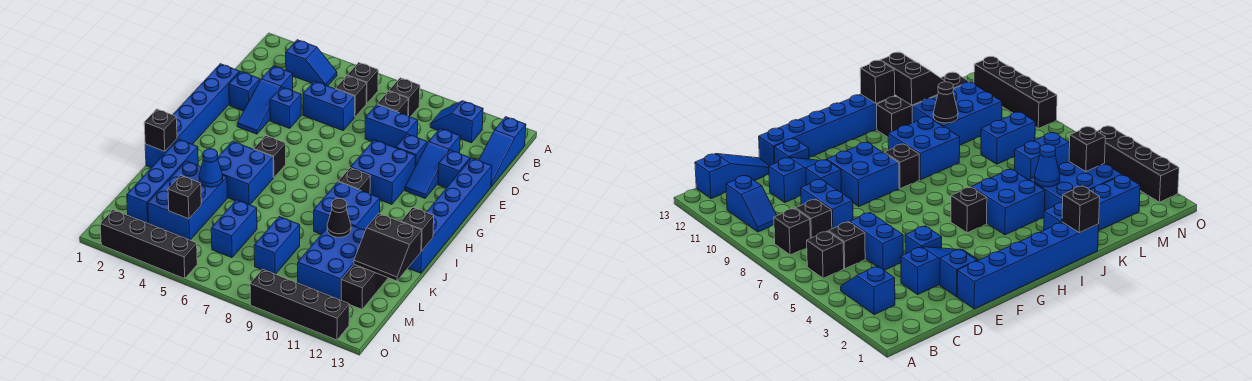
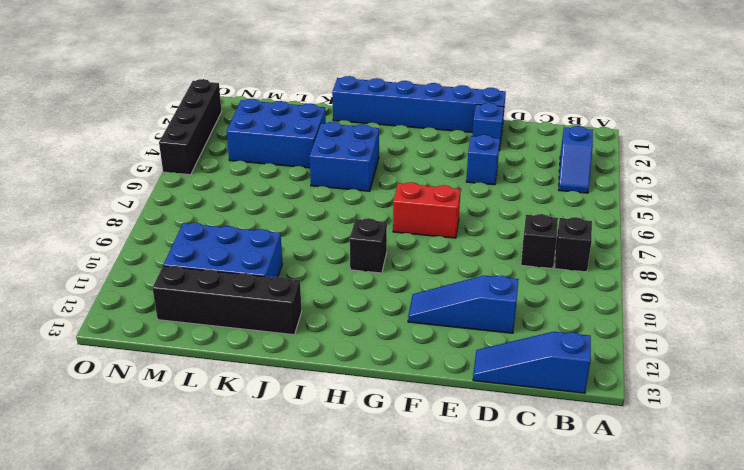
red 1x2 brick [393,182,461,238] -> none
none -> black 1x1 brick [347,62,378,104]
none -> blue 1x2 slope [430,101,483,143]
none -> black 1x1 brick [336,76,367,117]
none -> blue 1x3 slope [237,66,293,134]

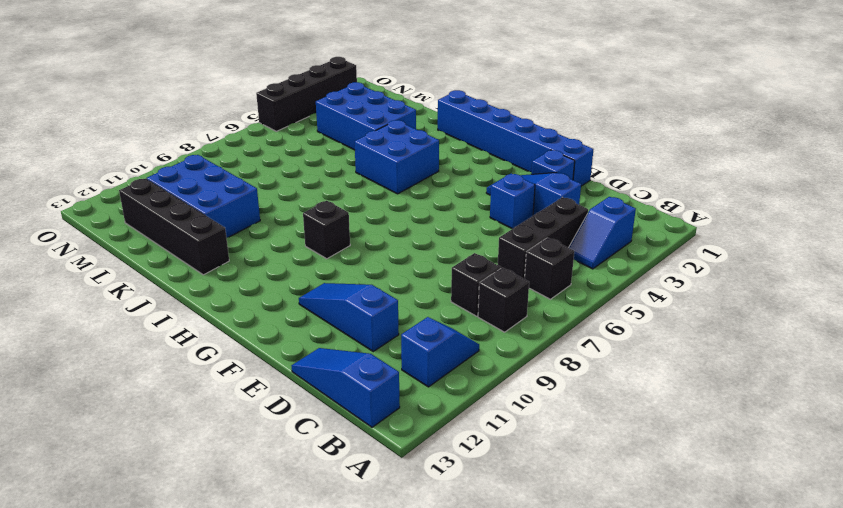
black 1x3 brick [498,197,588,279] -> black 1x1 brick [336,76,367,117]
none -> blue 1x2 brick [303,81,355,130]
none -> blue 1x2 brick [365,105,418,148]
none -> blue 1x1 brick [396,134,427,166]
none -> blue 1x1 brick [438,150,470,188]

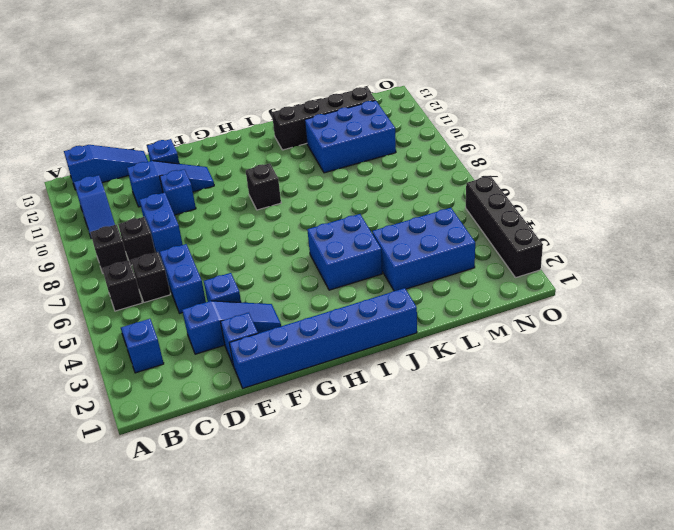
none -> blue 1x6 brick [408,158,492,273]
none -> blue 2x2 brick [351,140,416,204]
none -> black 1x1 brick [254,136,286,178]
none -> blue 2x2 brick [314,182,380,234]

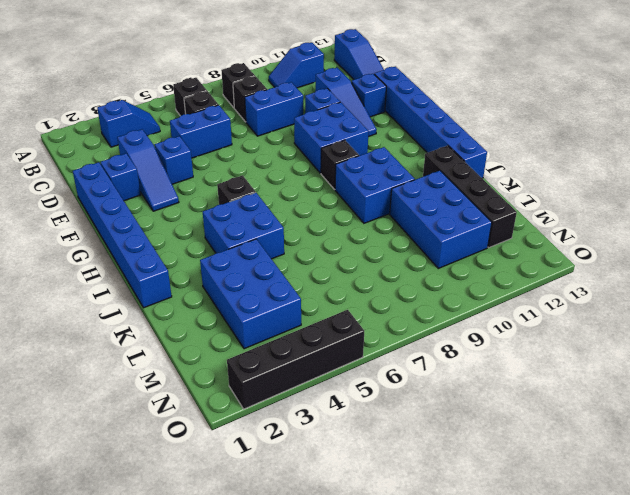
none -> blue 1x4 brick [127,139,198,223]
none -> blue 1x2 brick [211,200,257,258]
none -> blue 1x2 brick [254,217,300,274]
none -> black 1x4 brick [250,269,349,340]

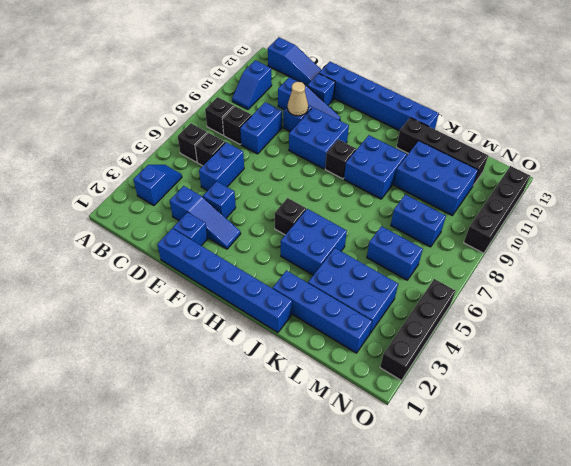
tan 1x1 cone [287,82,308,116] -> none
none -> black 1x1 brick [144,109,177,152]
none -> black 1x1 brick [401,208,434,251]
none -> blue 1x1 cone [199,149,223,187]
none -> black 1x1 cone [327,198,351,237]

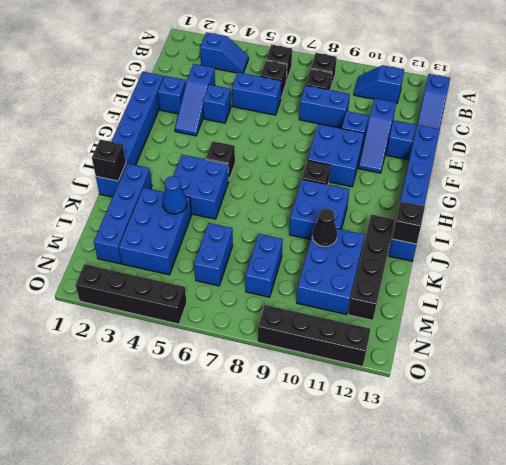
none -> black 2x2 slope [354,214,422,281]
none -> black 1x1 brick [168,175,201,219]

